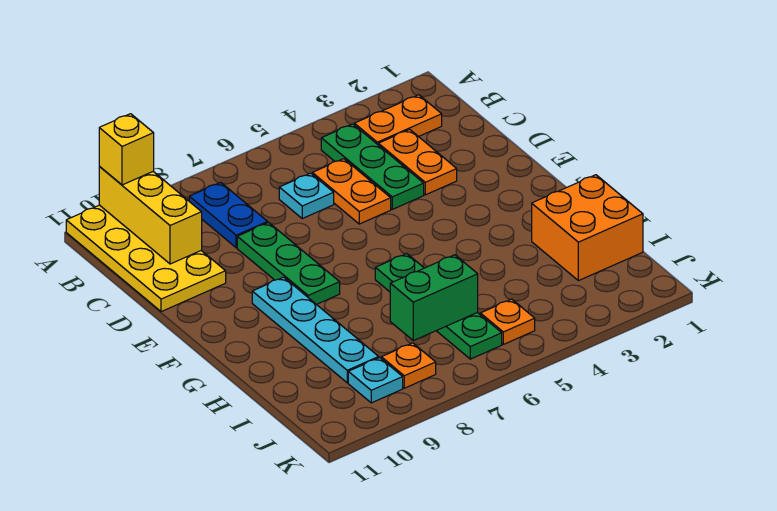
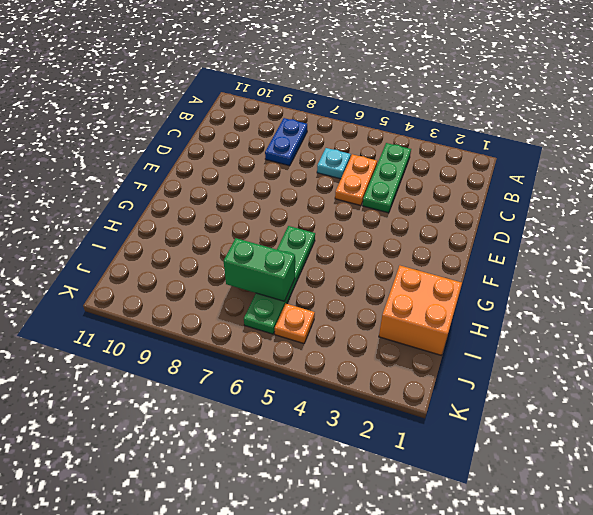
none -> yellow 2x4 plate [66,205,226,312]
none -> orange 1x2 plate [354,95,442,145]
none -> orange 1x2 plate [378,130,457,195]

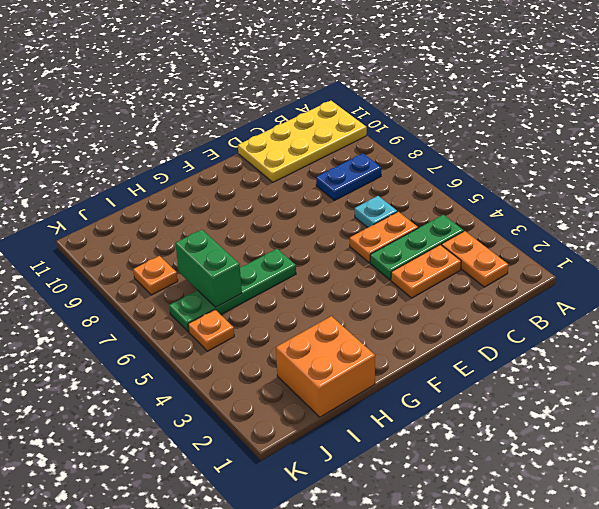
none -> green 1x3 plate [237,223,340,304]
none -> cyan 1x4 plate [252,277,379,383]
none -> cyan 1x1 plate [348,358,403,403]

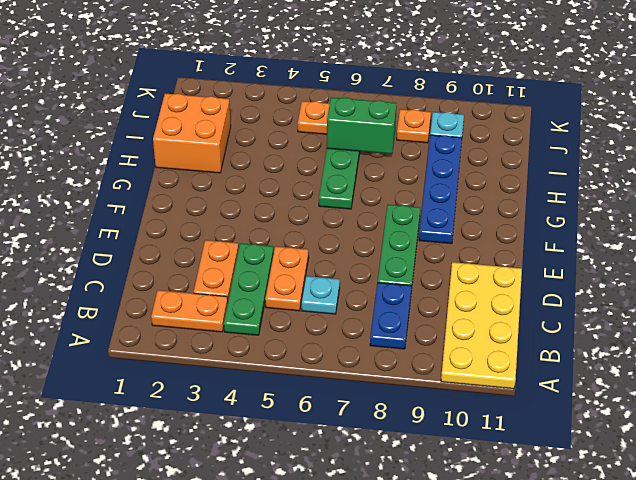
blue 1x4 plate [419,135,462,244] -> cyan 1x4 plate [252,277,379,383]
none -> yellow 1x3 brick [99,166,202,264]
none -> yellow 1x1 brick [99,114,154,185]

